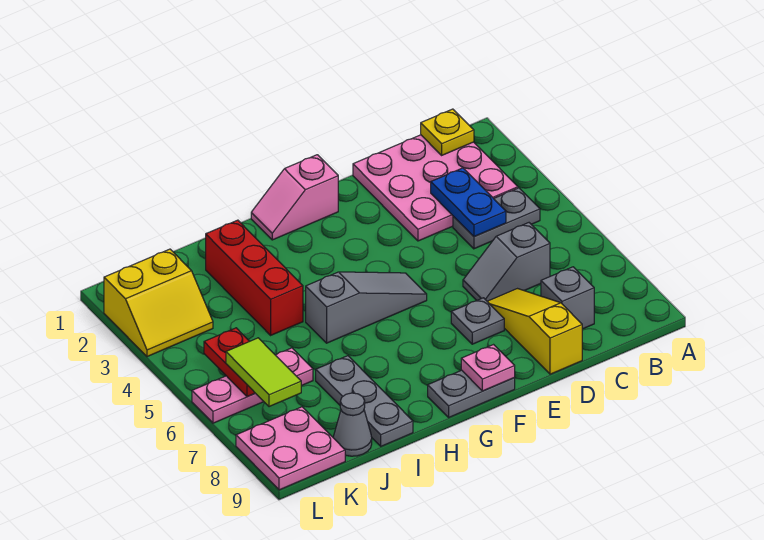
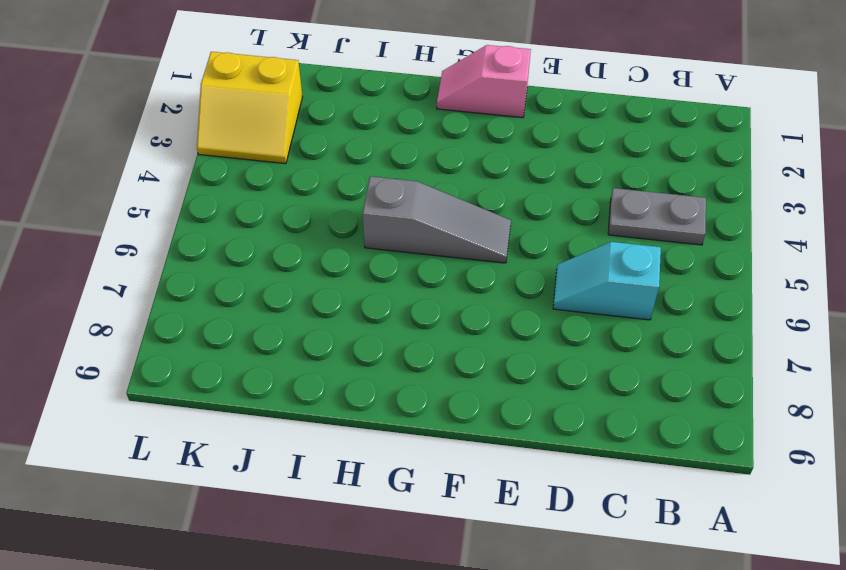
cyan 1x2 slope [553,242,661,320] -> grey 1x2 slope [463,223,550,301]
none -> pink 3x3 plate [353,135,518,241]
none -> grey 1x1 brick [541,267,594,329]
none -> yellow 1x3 slope [487,289,582,374]

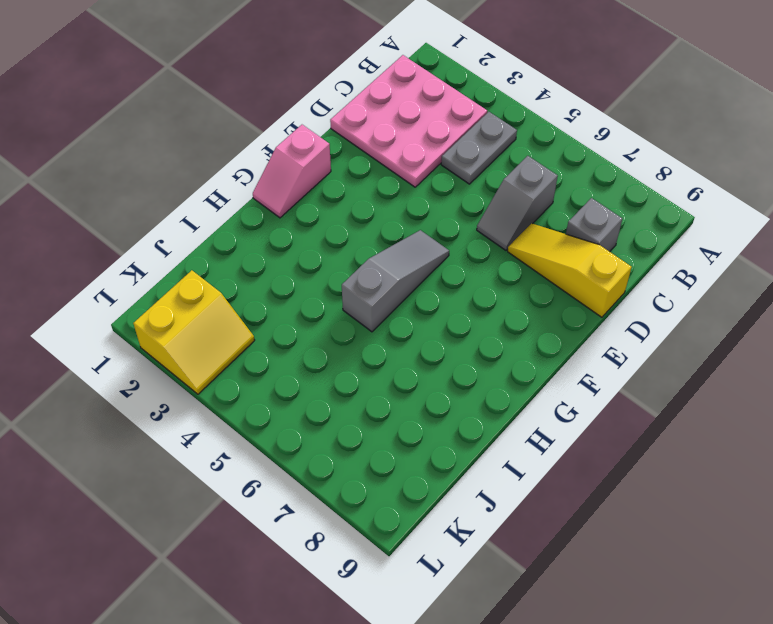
none -> grey 1x1 plate [451,298,504,344]
none -> grey 1x2 plate [428,370,515,417]
none -> red 1x3 brick [206,220,303,335]

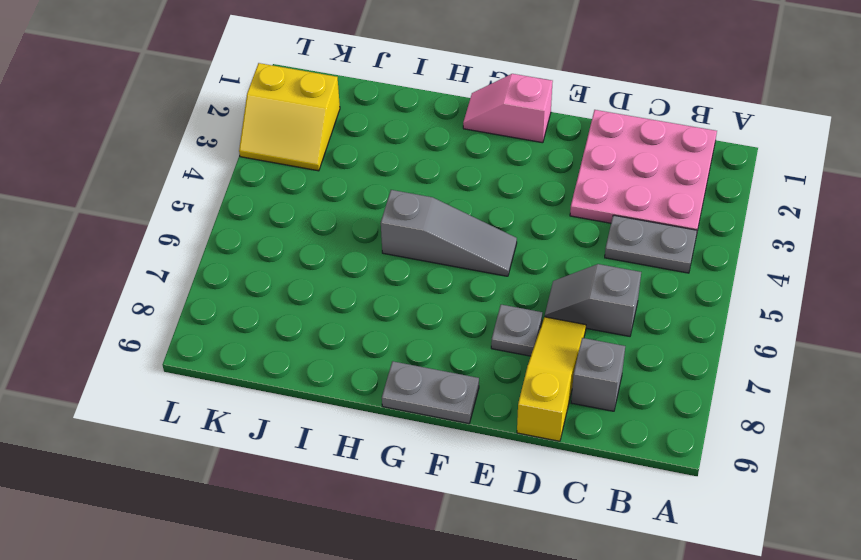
none -> red 1x3 brick [206,220,303,335]
none -> grey 1x3 plate [316,356,413,446]
none -> pink 1x3 plate [192,348,313,423]

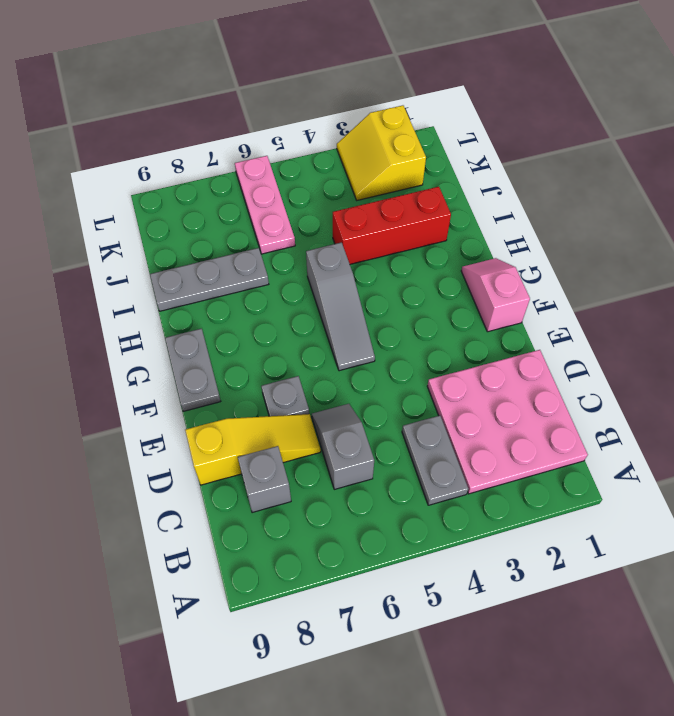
none -> grey 1x1 cone [333,393,372,456]
none -> pink 2x2 plate [236,407,345,490]
none -> yellow 1x1 plate [421,109,474,155]

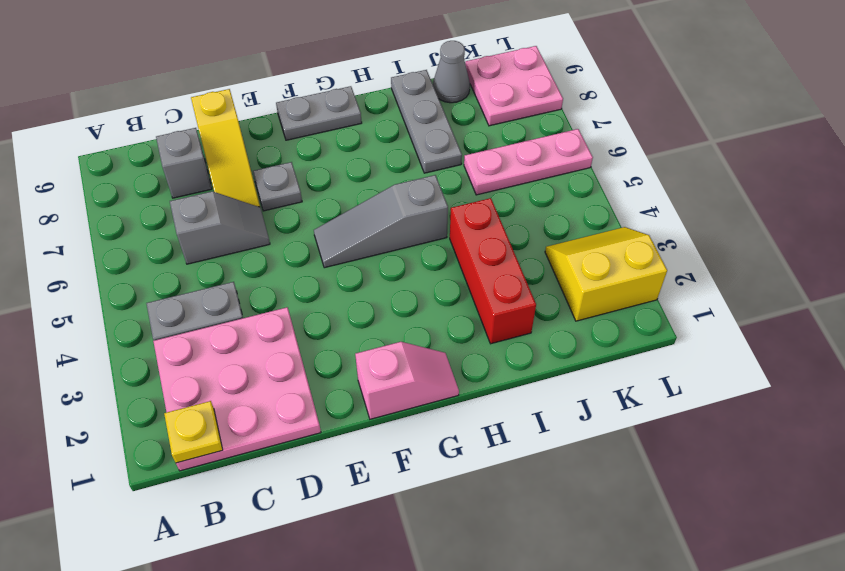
none -> blue 1x2 plate [431,168,506,236]
none -> pink 1x1 plate [461,345,515,391]
none -> red 1x2 plate [204,328,255,397]

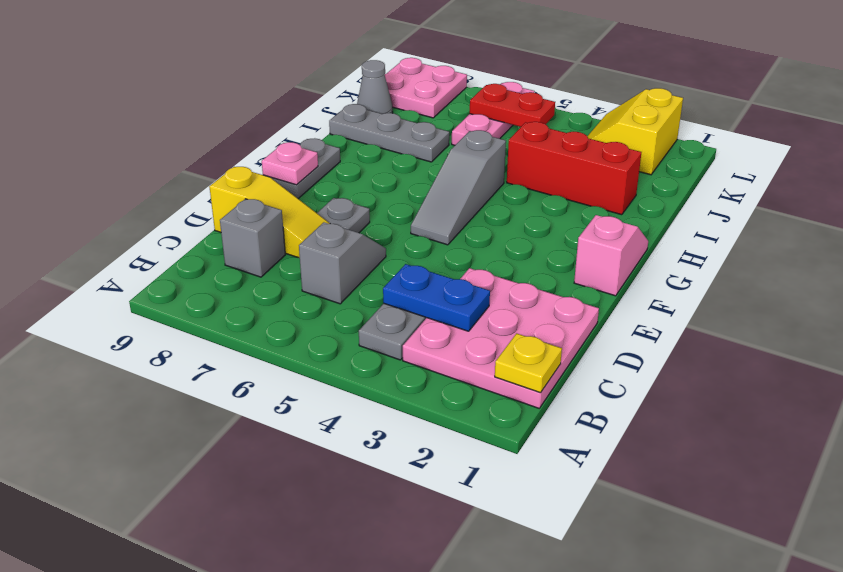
none -> lime 1x2 tile [226,338,301,407]

